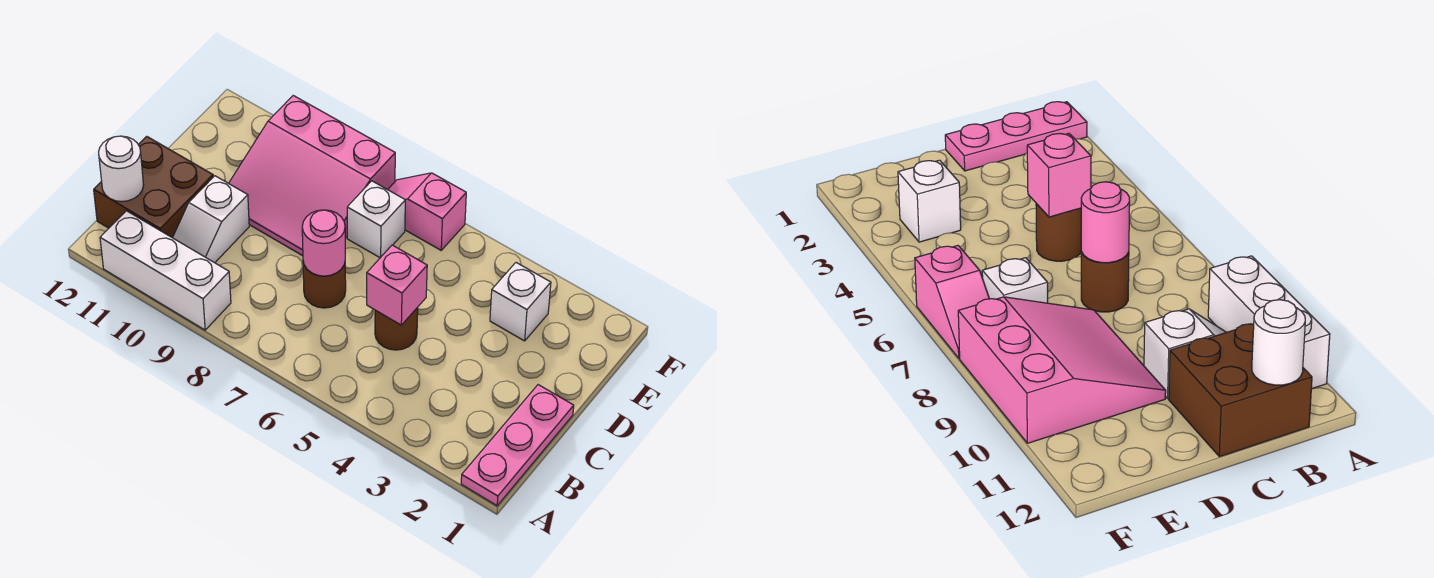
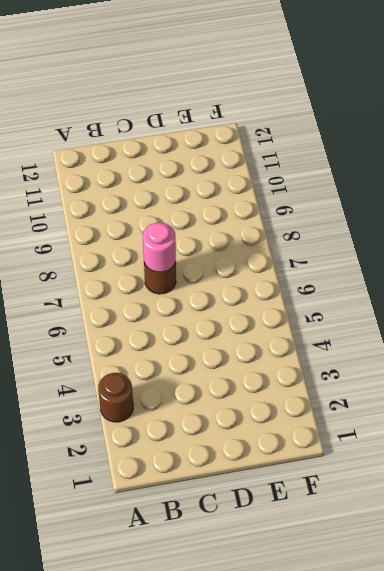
brown 1x1 round brick [98,373,133,422] -> brown 1x1 round brick moved to [375,307,418,350]
none -> pink 1x3 plate [461,385,574,506]
none -> white 1x3 brick [100,211,231,330]
none -> white 1x2 slope [173,176,249,263]

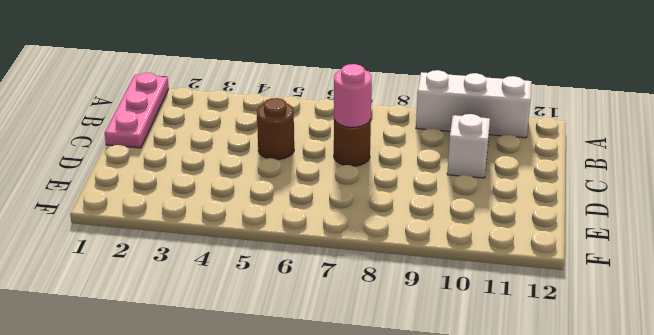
none -> brown 2x2 brick [94,136,213,238]
none -> pink 3x3 slope [229,96,395,256]
none -> white 1x1 brick [490,263,551,341]

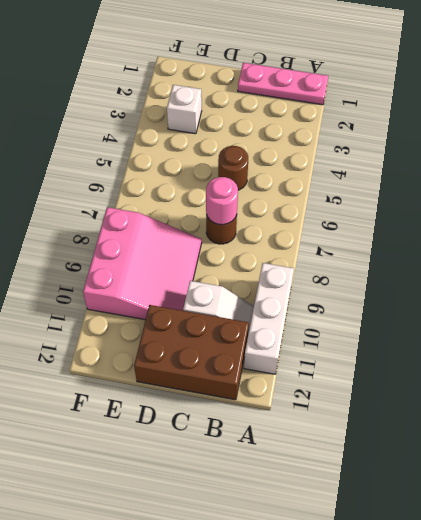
brown 2x3 brick [134,305,249,400] -> brown 2x2 brick [94,136,213,238]
none -> white 1x1 brick [347,181,405,258]
none -> pink 1x2 slope [388,173,466,250]
none -> white 1x1 round brick [99,136,144,202]

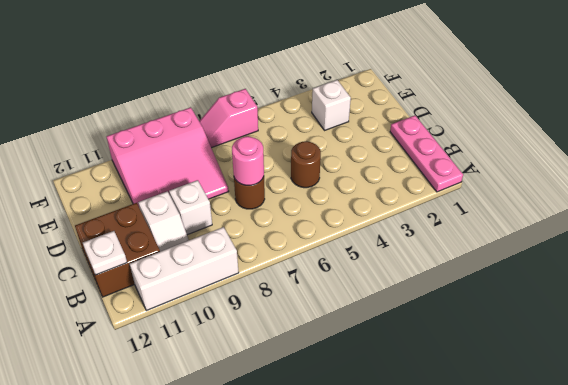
white 1x1 plate [83,231,127,275] -> white 1x1 round brick [99,136,144,202]
white 1x1 brick [169,180,212,235] -> white 1x1 brick moved to [347,181,405,258]
none -> pink 1x1 brick [367,245,427,325]

